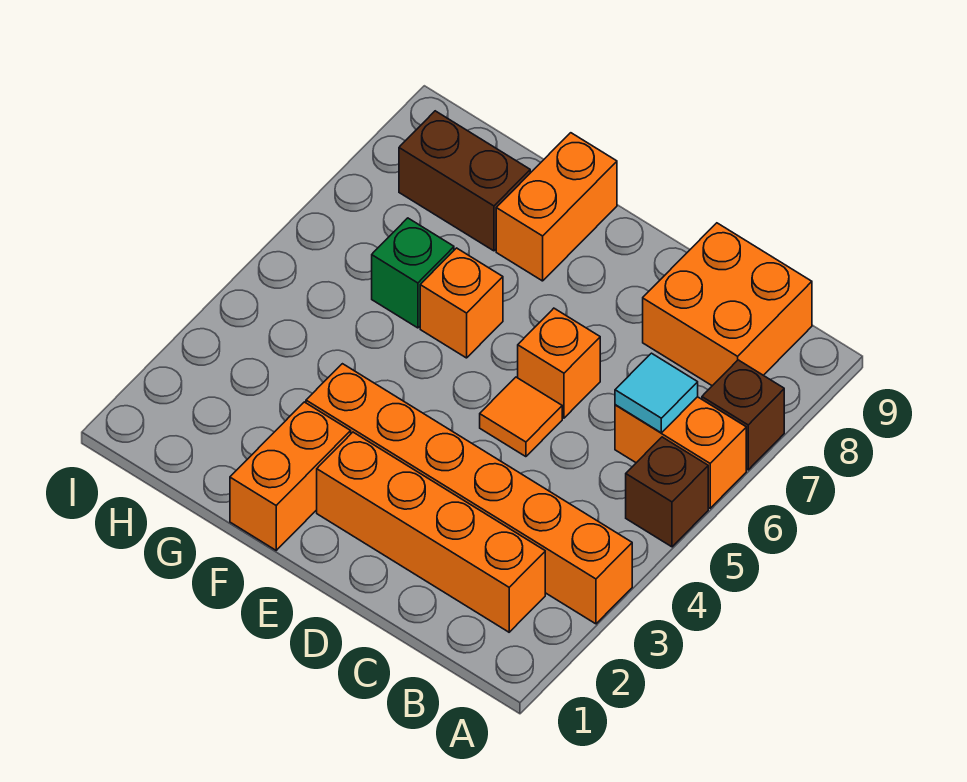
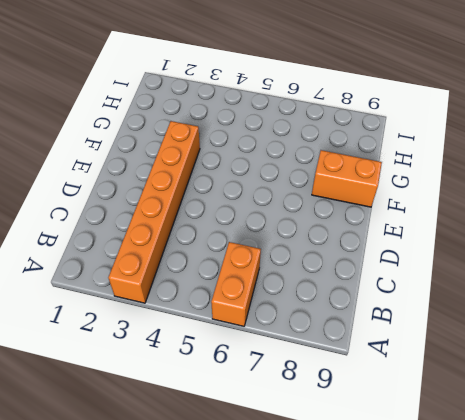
none -> brown 1x1 brick [626,437,708,547]
none -> brown 1x1 brick [702,360,784,470]
none -> orange 1x4 brick [317,432,545,632]

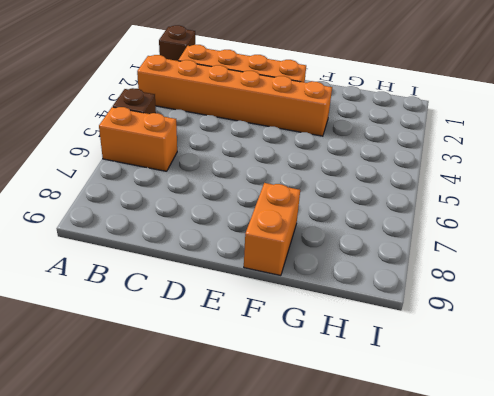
brown 1x1 brick [159,25,195,61] -> brown 1x1 brick moved to [702,360,784,470]
none -> orange 2x2 brick [643,223,812,386]
none -> orange 1x1 tile [480,377,562,457]
none -> orange 1x1 brick [518,308,600,418]

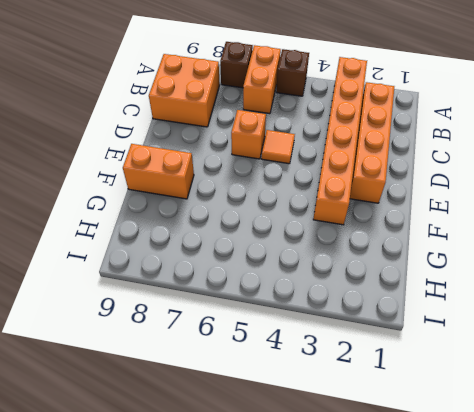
none -> orange 1x2 brick [230,402,351,550]
none -> orange 1x1 brick [420,248,503,358]
none -> green 1x1 brick [372,218,454,328]

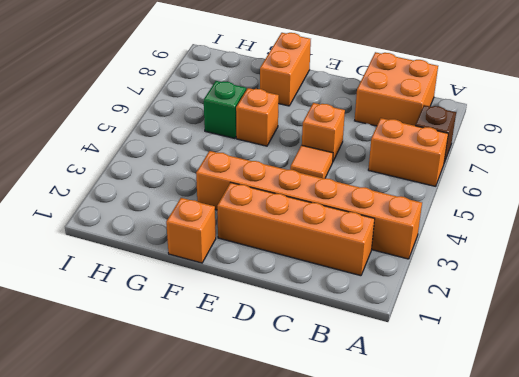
orange 1x1 brick [166,198,216,263] -> orange 1x2 brick [230,402,351,550]
none -> brown 1x1 brick [626,437,708,547]
none -> brown 1x2 brick [399,111,530,251]
none -> cyan 1x1 tile [615,353,698,433]

